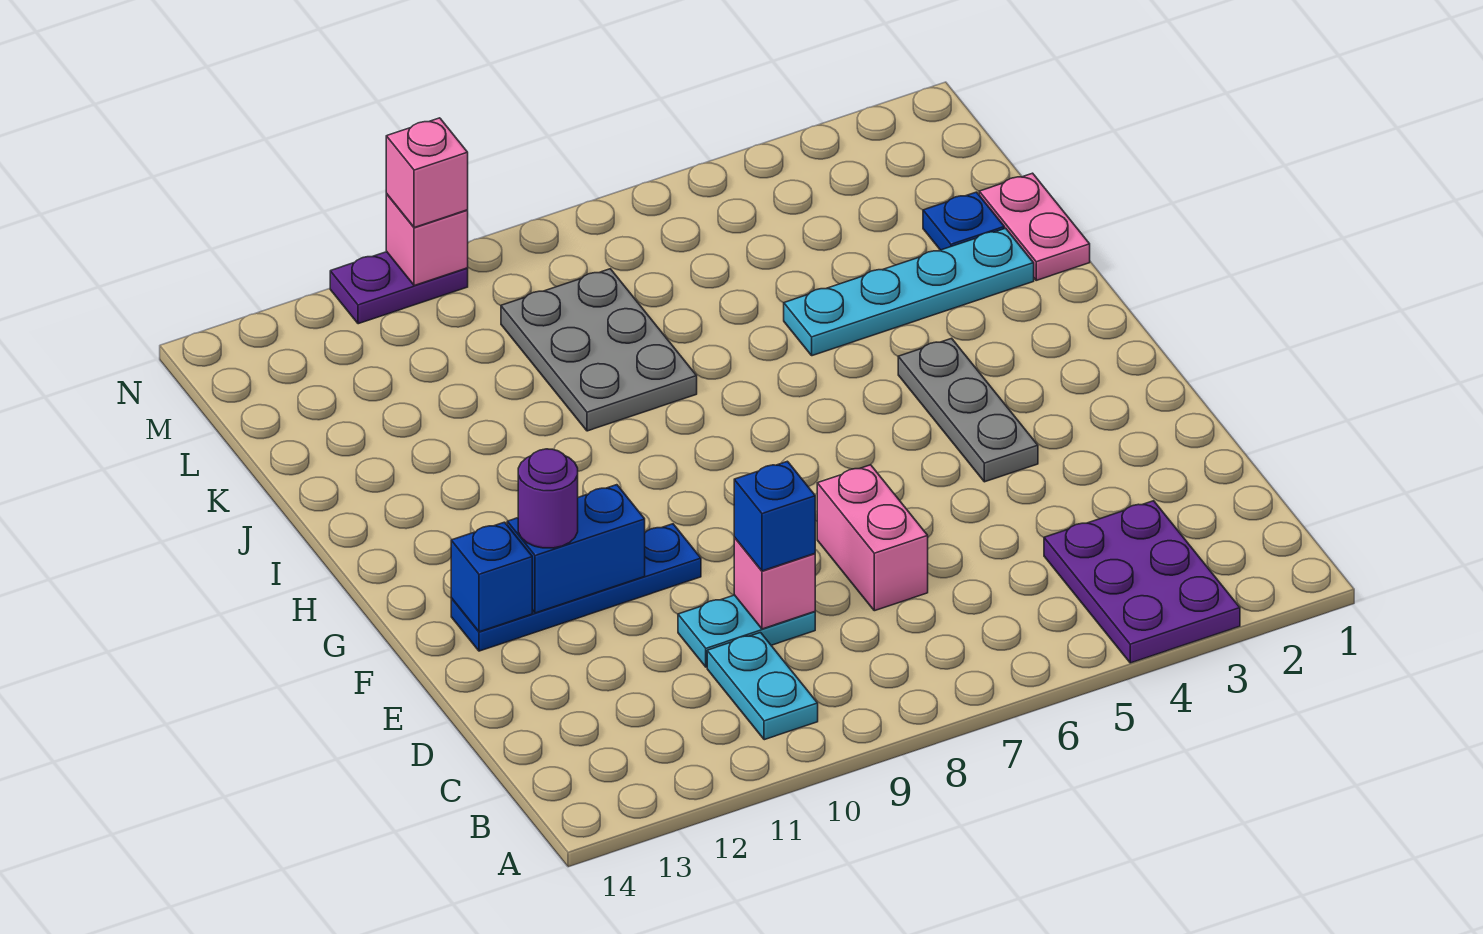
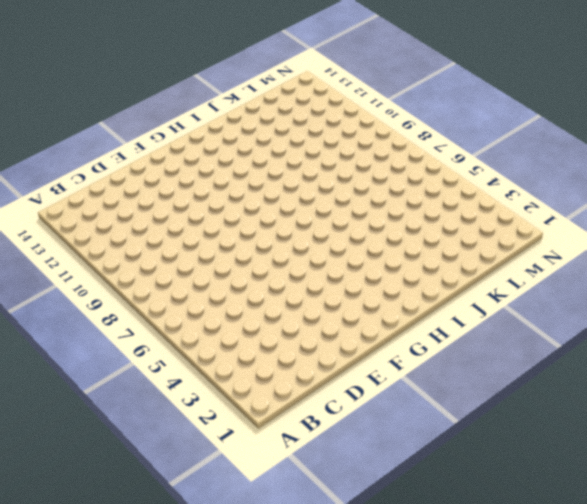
none -> purple 2x3 plate [1044,501,1240,663]
none -> cyan 1x2 plate [707,633,818,740]
none -> pink 1x2 brick [817,465,928,611]

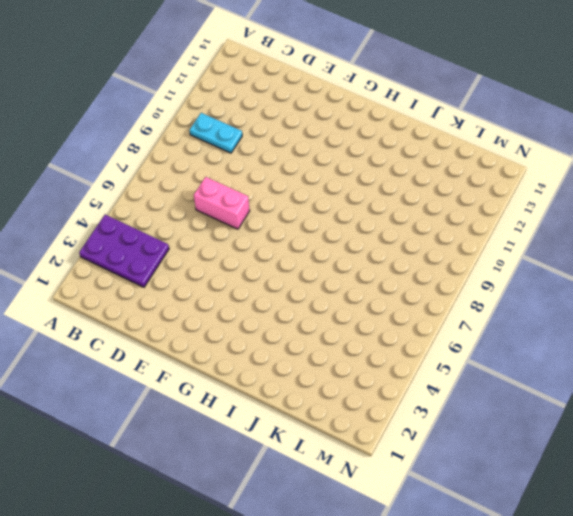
none -> cyan 1x2 plate [678,595,815,667]
none -> grey 1x3 plate [898,338,1038,482]
none -> blue 1x4 plate [451,524,701,651]

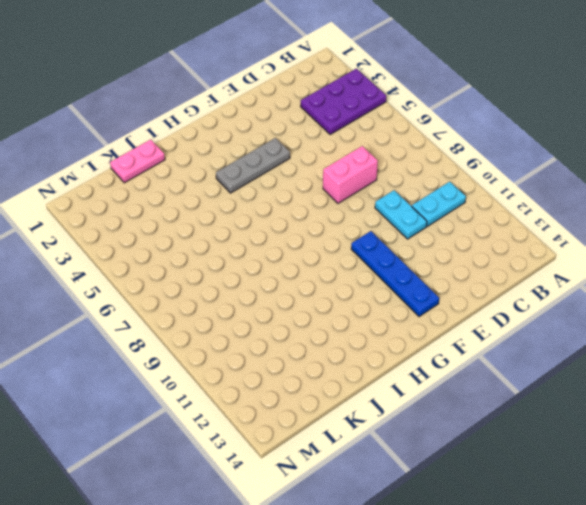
none -> cyan 1x4 plate [784,228,1034,356]
none -> grey 2x3 plate [501,269,697,431]
none -> blue 1x1 plate [923,192,1004,250]

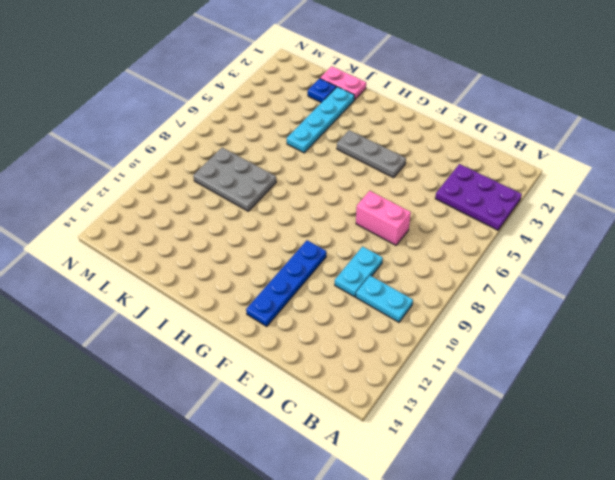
none -> purple 1x2 plate [330,252,468,324]
none -> pink 1x1 brick [734,537,815,629]
none -> blue 1x2 brick [507,485,645,613]

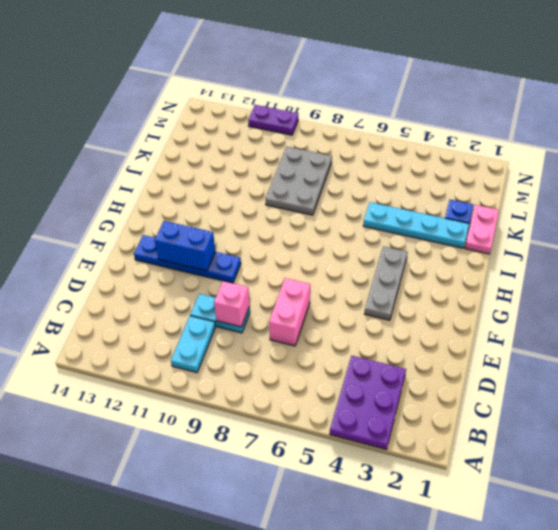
none -> blue 1x1 brick [451,522,532,632]
none -> pink 1x1 brick [386,194,468,286]
none -> blue 1x1 brick [734,461,815,571]

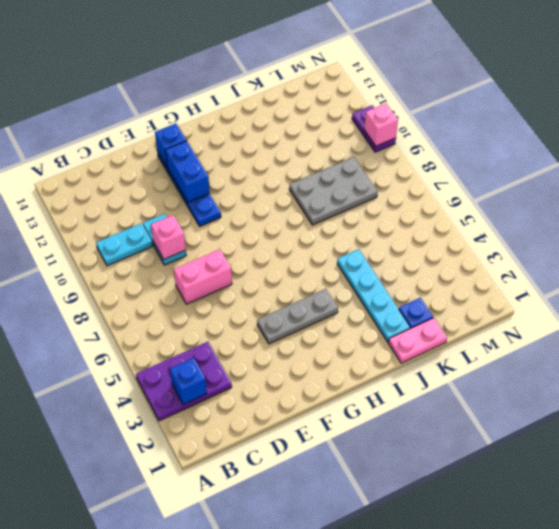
blue 1x1 brick [170,358,207,405] -> blue 1x1 brick moved to [734,461,815,571]
none -> purple 1x1 round brick [518,449,578,548]
none -> pink 1x1 brick [386,118,468,228]

